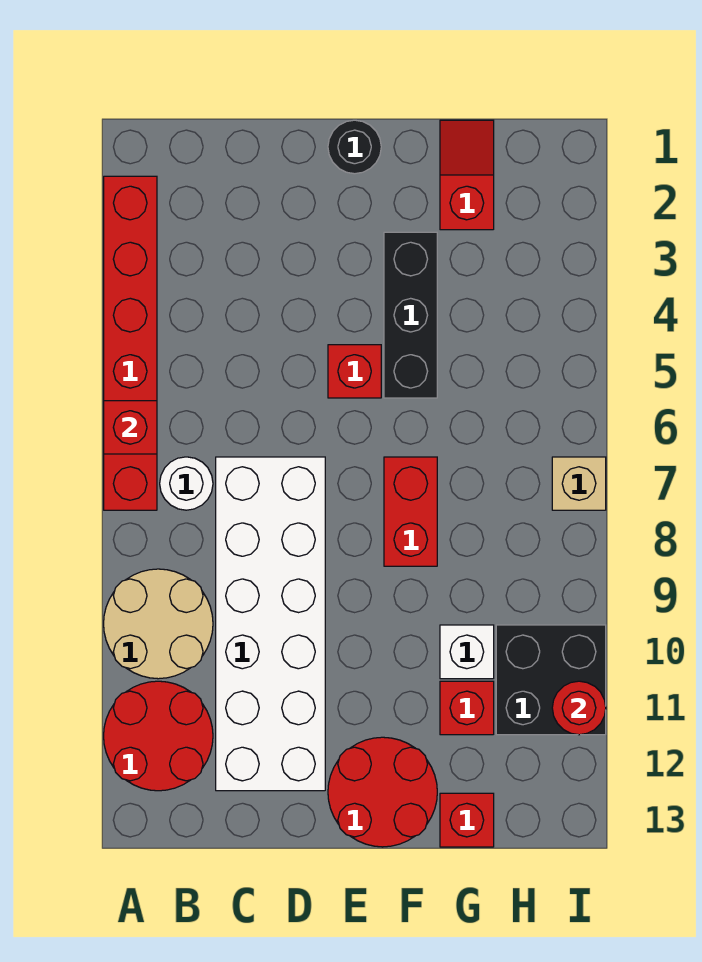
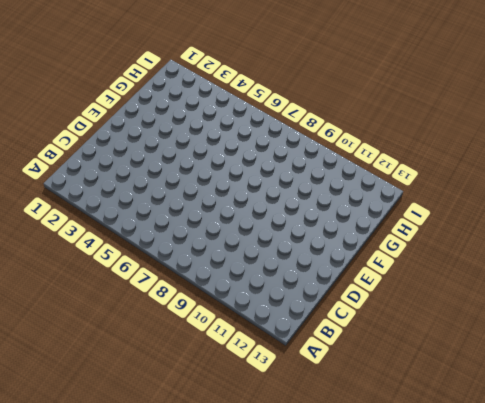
none -> red 1x6 brick [104,176,157,510]
none -> tan 2x2 round brick [104,569,213,679]
none -> red 2x2 round brick [104,681,213,791]

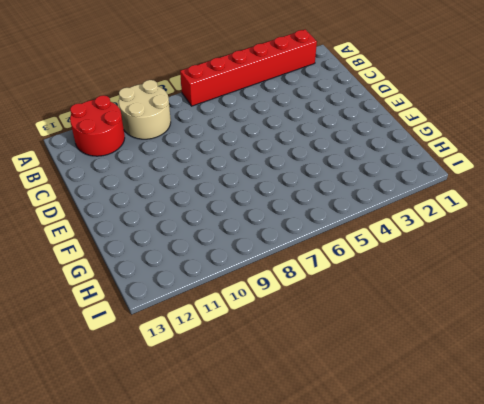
none -> white 1x1 round brick [160,457,213,510]
none -> white 2x6 brick [216,457,325,791]
none -> black 1x1 round brick [328,120,381,174]

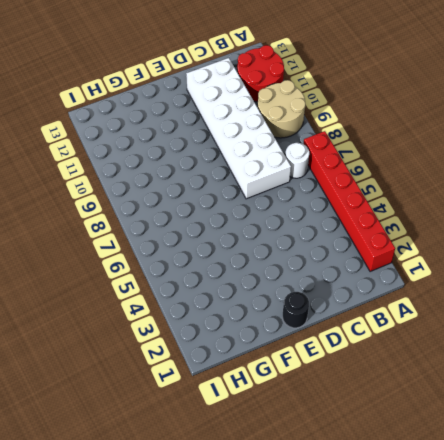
none -> red 1x1 brick [328,345,381,398]
none -> red 2x2 round brick [328,737,437,847]
none -> black 1x3 brick [384,232,437,398]

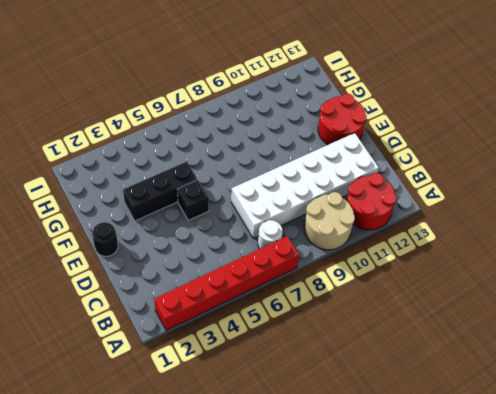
black 1x1 brick [177,180,209,220] -> red 1x1 brick [328,345,381,398]
none -> red 1x2 brick [384,457,437,566]
none -> red 1x2 slope [440,120,494,230]
none -> white 1x1 brick [440,625,494,679]

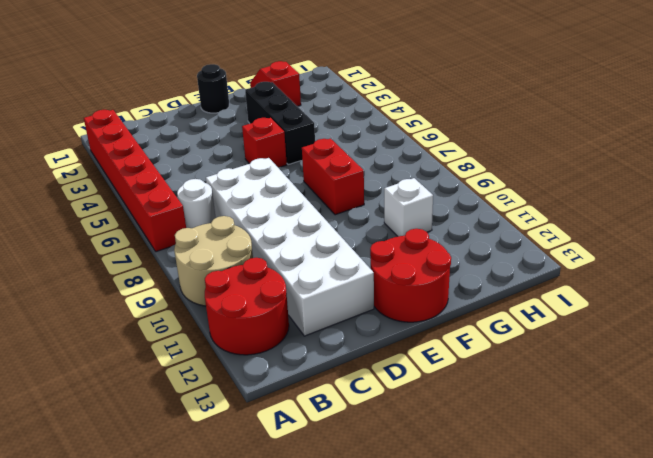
none -> red 1x1 brick [440,681,494,735]
none -> red 1x1 brick [440,793,494,847]
none -> black 2x2 brick [496,625,606,735]

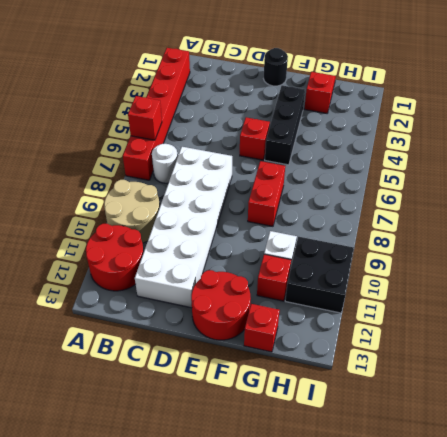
none -> tan 1x1 brick [552,457,606,510]
none -> red 1x1 round brick [552,681,606,735]

